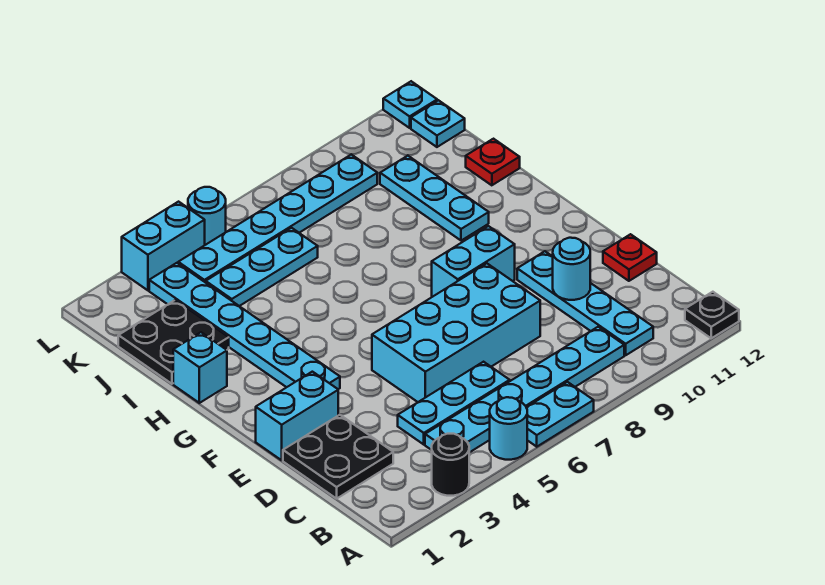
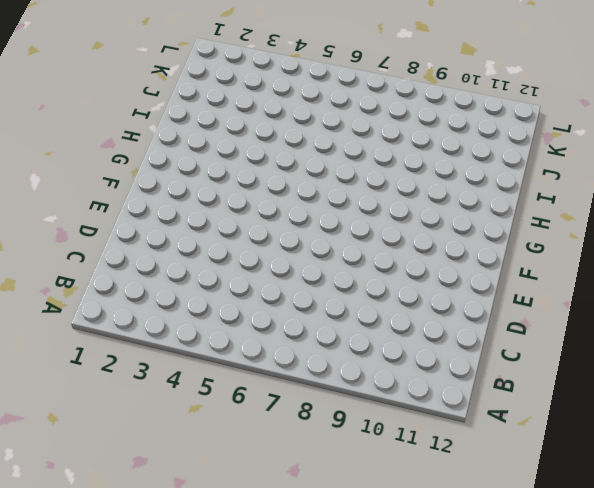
none -> black 1x1 round brick [432,434,469,496]
none -> cyan 1x1 round brick [490,397,527,460]
none -> cyan 1x2 plate [526,382,594,447]

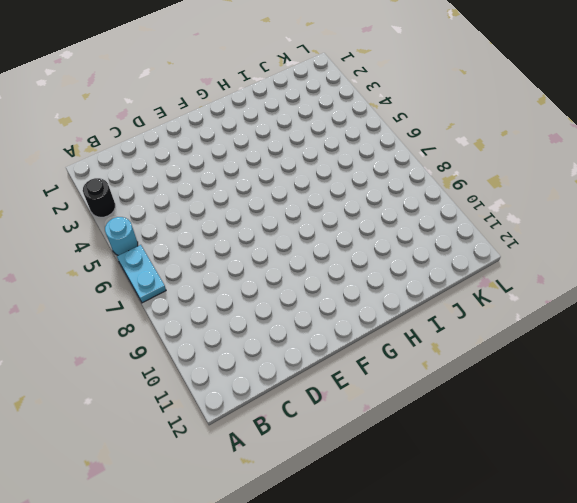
none -> black 1x1 plate [685,292,739,338]
none -> cyan 1x6 plate [425,327,624,453]
none -> cyan 1x4 plate [517,251,653,355]

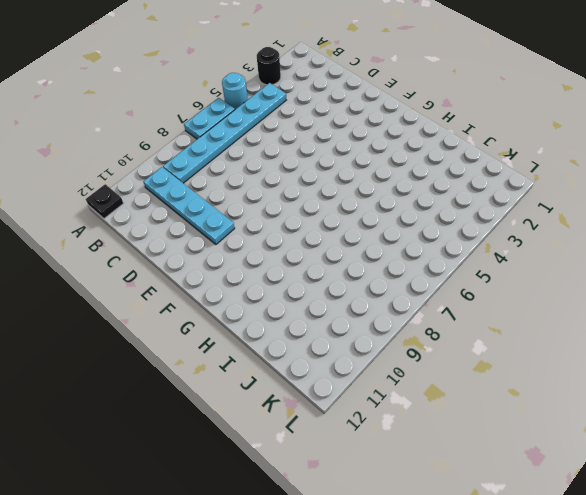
none -> black 2x2 plate [283,415,393,499]
none -> cyan 1x3 plate [398,362,510,444]
none -> cyan 2x4 brick [372,263,540,402]

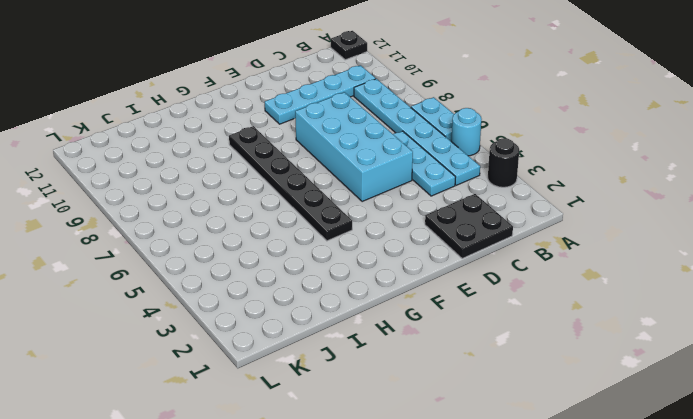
black 1x6 plate [229,126,352,241] -> none
none -> red 1x1 plate [603,234,657,281]
none -> cyan 1x2 brick [256,372,338,460]
none -> cyan 1x6 plate [149,263,340,389]

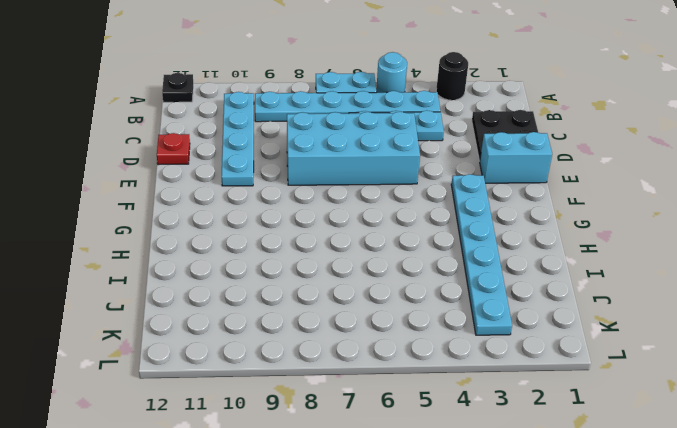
none -> cyan 1x2 brick [432,226,515,297]
none -> cyan 1x1 brick [173,332,227,403]
none -> cyan 1x3 plate [380,156,489,241]

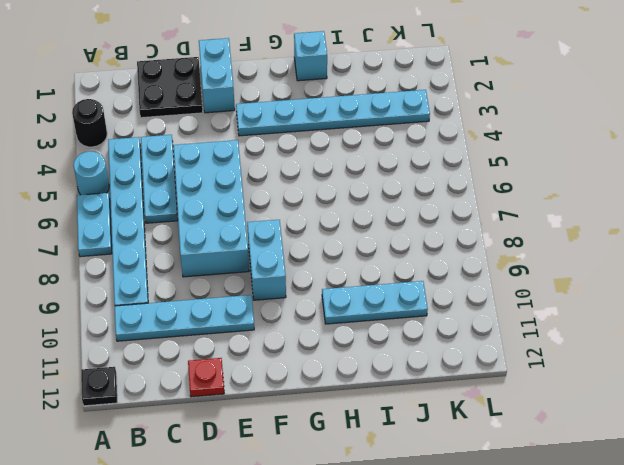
none -> black 2x2 plate [118,300,229,384]
none -> red 1x1 plate [466,139,520,185]
none -> cyan 1x3 plate [206,228,318,306]

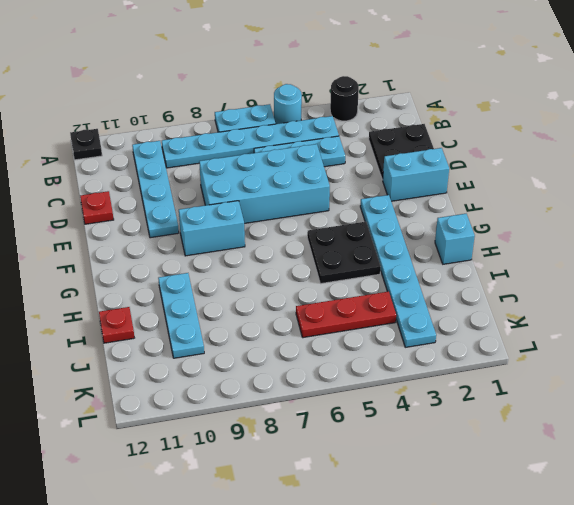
black 2x2 plate [307,222,381,284] -> black 2x2 plate moved to [118,300,229,384]
red 1x3 plate [296,291,396,338] -> cyan 1x3 plate [206,228,318,306]
none -> cyan 1x6 plate [178,154,377,283]
none -> cyan 1x1 plate [411,100,465,147]
none -> cyan 1x2 brick [122,202,205,290]

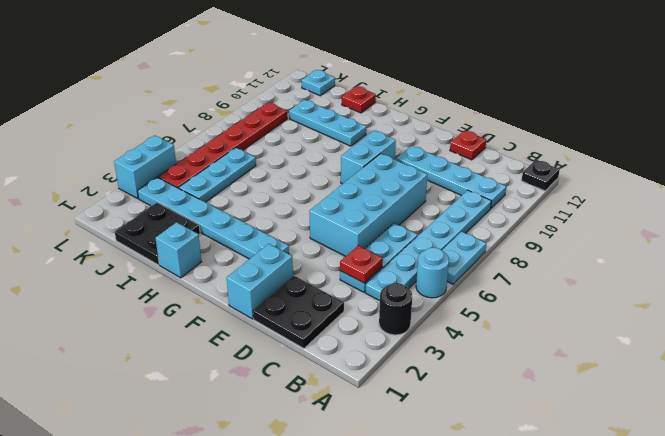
red 1x1 plate [340,246,383,283] -> none
red 1x6 plate [158,102,287,188] -> cyan 1x6 plate [178,154,377,283]
none -> cyan 1x1 round brick [188,187,226,245]
none -> cyan 1x1 plate [383,81,437,128]
none -> cyan 1x1 round brick [553,238,590,300]

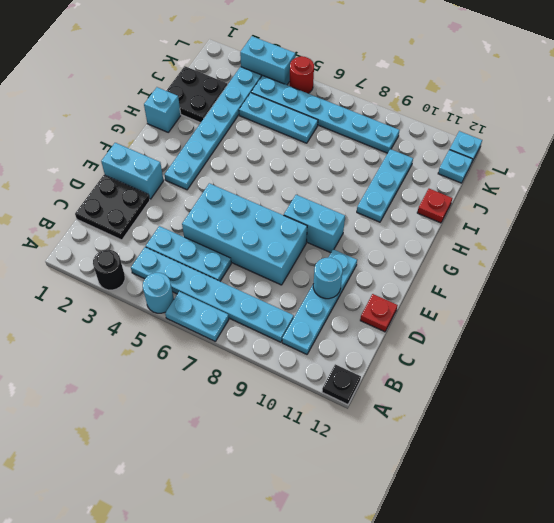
red 1x1 round brick [290,56,314,93] -> cyan 1x1 round brick [188,187,226,245]

